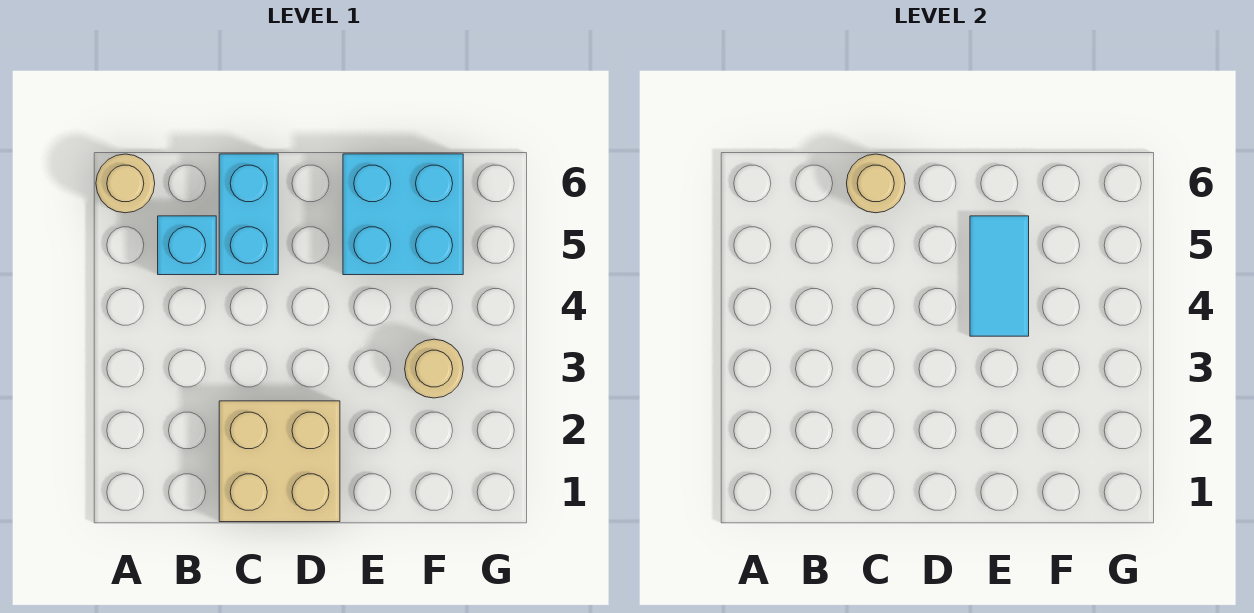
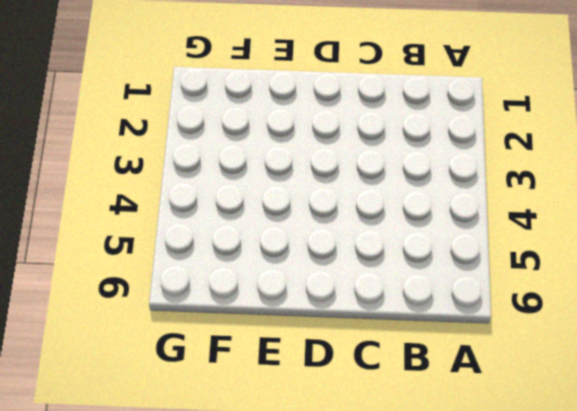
none -> tan 1x1 round brick [96,154,155,213]
none -> cyan 1x1 brick [158,216,216,275]

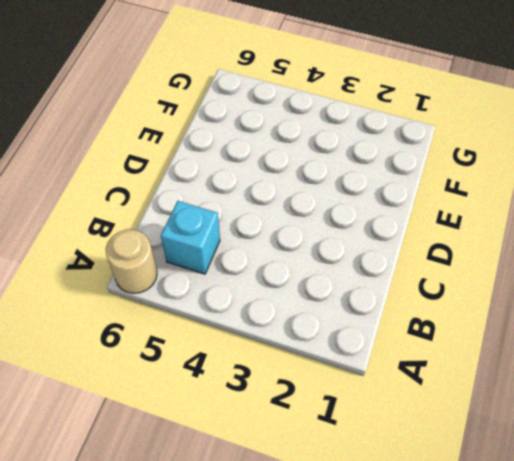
none -> tan 2x2 brick [219,401,340,522]
none -> cyan 1x2 brick [219,154,278,275]

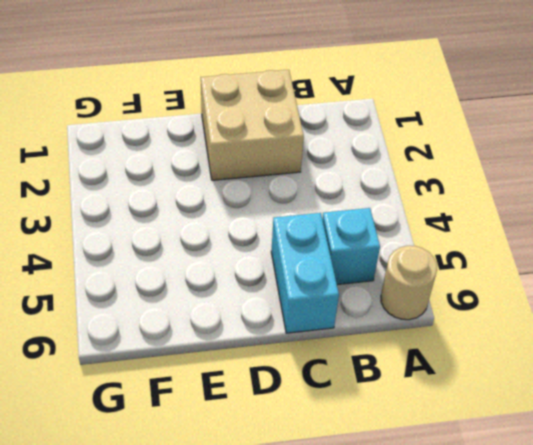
none -> cyan 2x2 brick [343,154,463,275]
none -> tan 1x1 round brick [405,339,463,398]

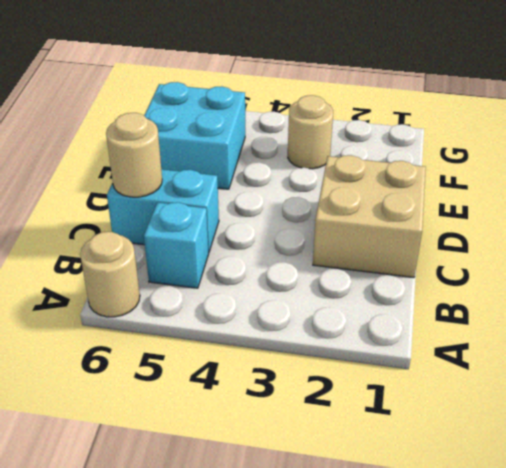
none -> cyan 1x2 tile [970,216,1029,336]

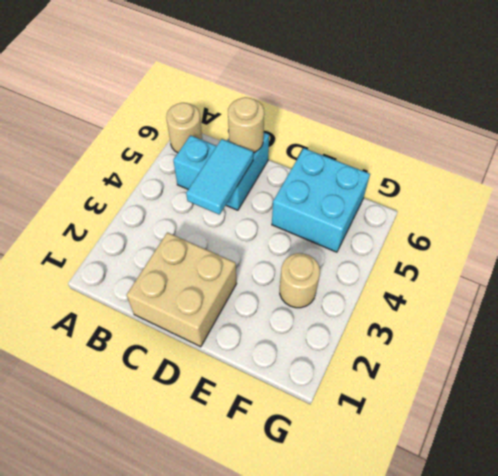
cyan 1x2 tile [186,139,253,215] -> cyan 1x2 tile moved to [970,216,1029,336]

